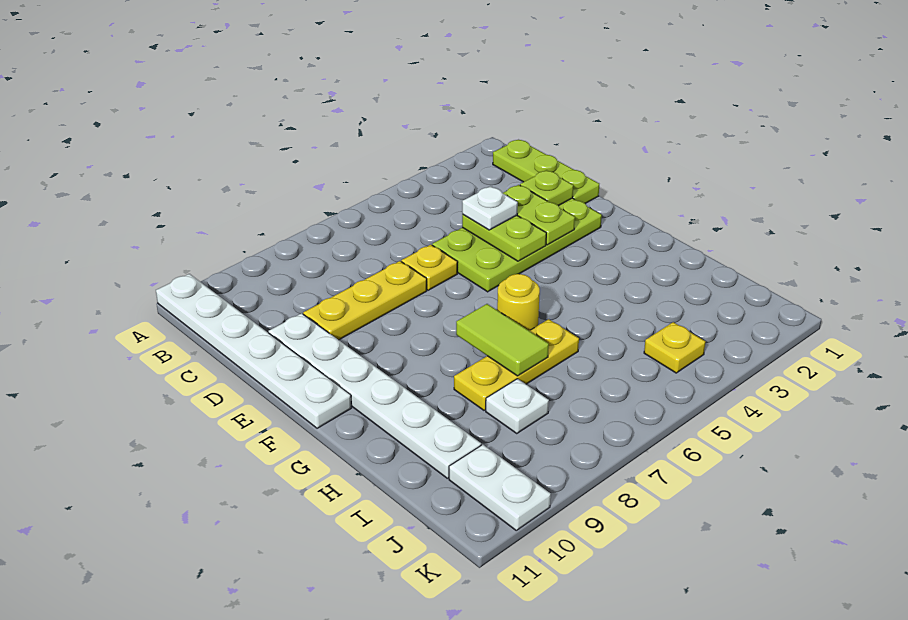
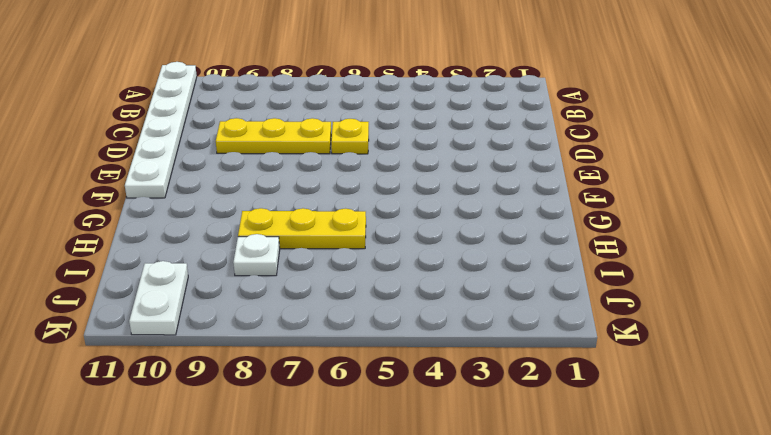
none -> lime 1x3 plate [493,140,599,204]
none -> lime 2x4 plate [432,198,602,292]
none -> white 1x6 plate [268,313,481,478]

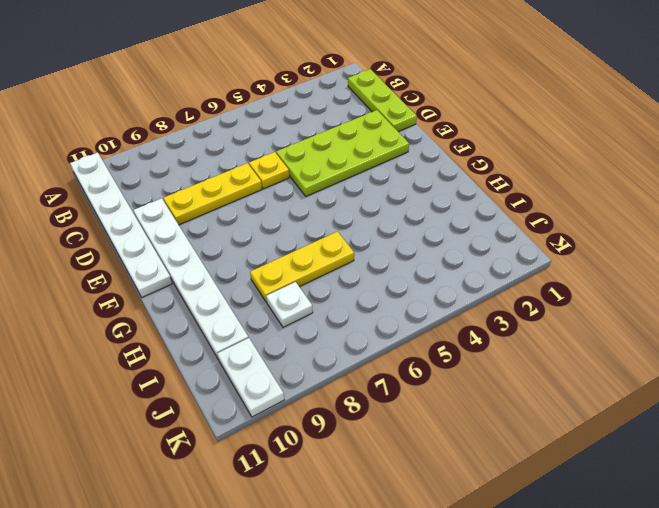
none -> yellow 1x1 round brick [497,274,540,331]
none -> yellow 1x1 plate [644,322,705,373]
none -> lime 1x1 plate [520,170,573,206]

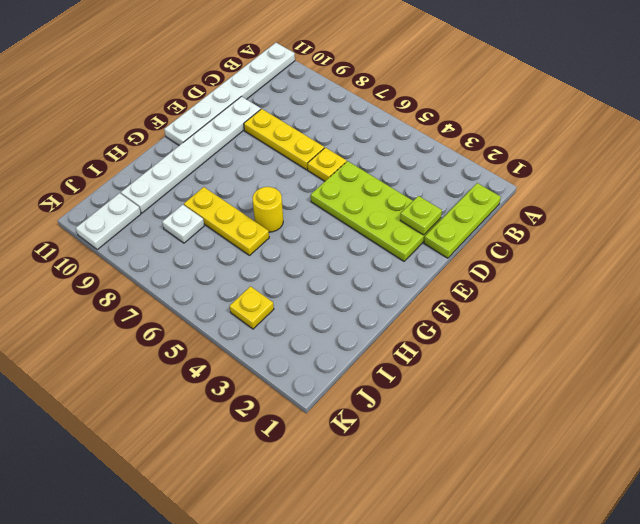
none -> lime 1x2 plate [503,185,575,245]
none -> lime 1x2 plate [462,215,546,261]
none -> lime 1x2 tile [456,304,549,376]

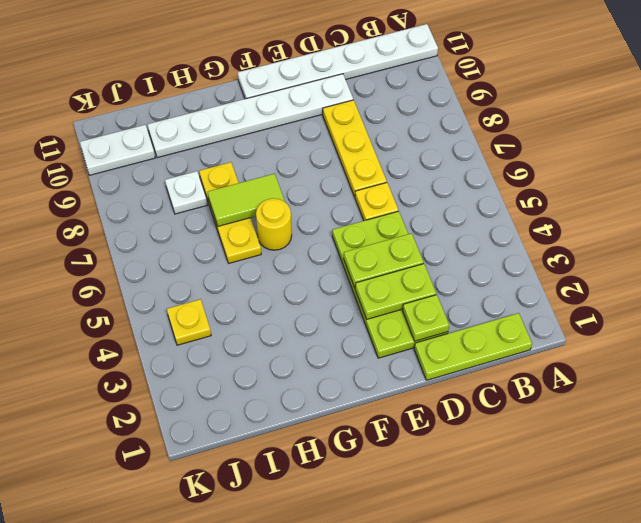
none -> white 1x1 plate [462,186,518,230]

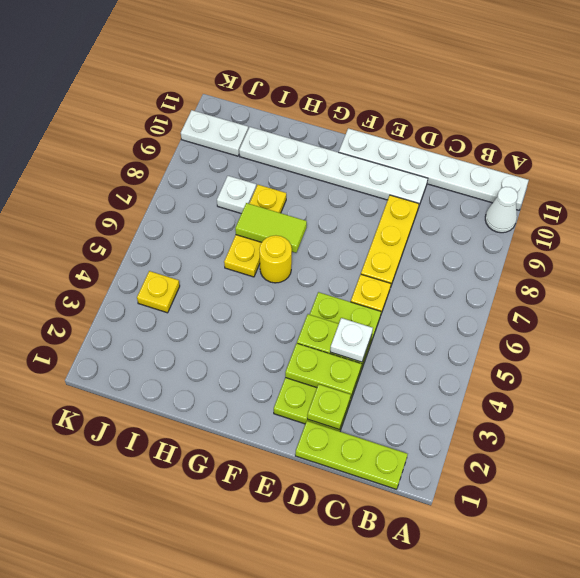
white 1x1 cone [485,187,518,233] -> none

